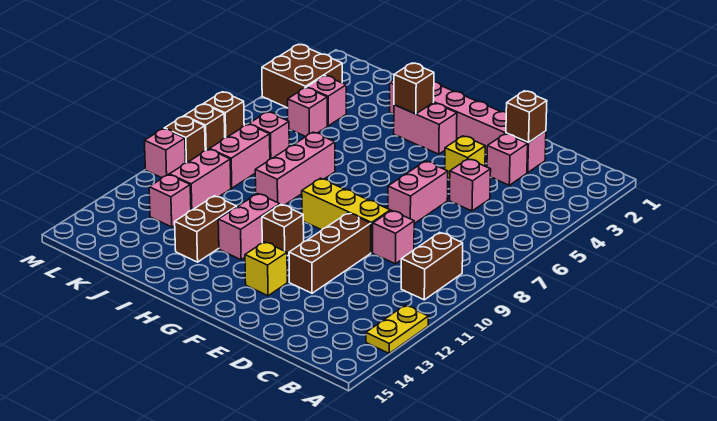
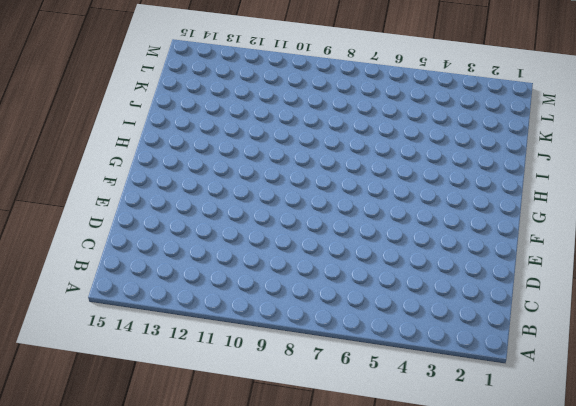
none -> yellow 1x2 plate [366,305,428,353]
none -> brown 1x2 brick [401,232,463,300]
none -> pink 1x6 brick [390,80,546,173]

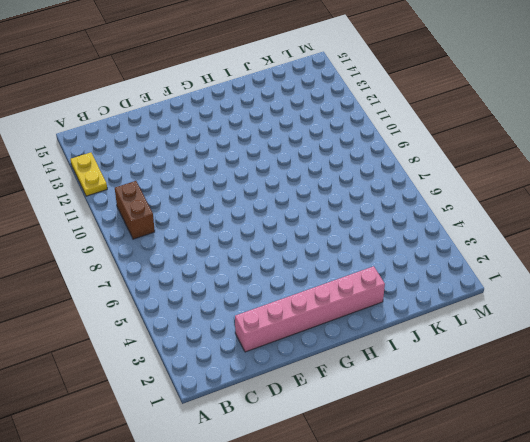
none -> pink 1x1 brick [487,134,528,185]
none -> pink 1x1 brick [450,159,491,211]
none -> pink 1x1 brick [373,211,414,264]

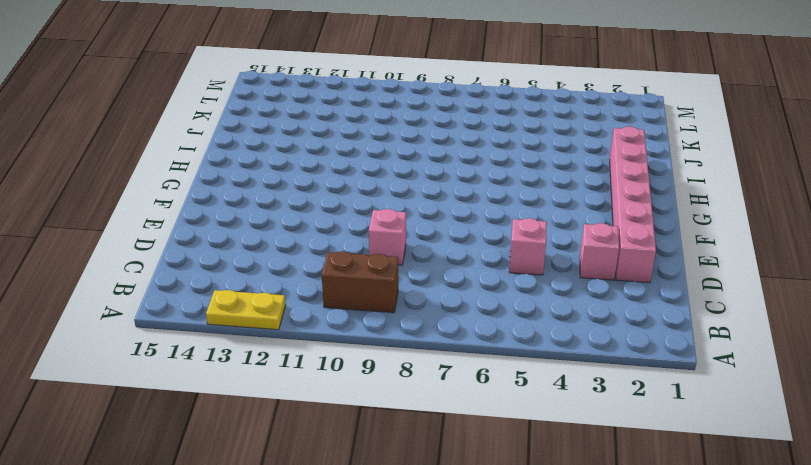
none -> yellow 1x1 brick [445,136,485,180]
none -> pink 1x2 brick [388,161,448,224]
none -> yellow 1x3 brick [302,178,390,253]

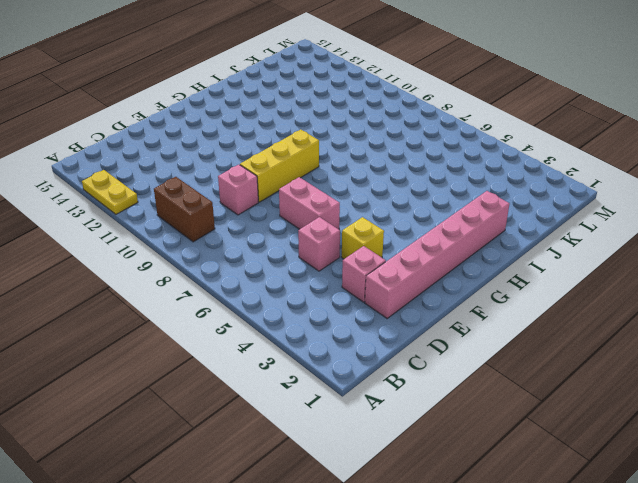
none -> brown 1x3 brick [289,213,371,293]
none -> yellow 1x1 brick [245,242,287,296]
none -> pink 1x2 brick [394,103,457,154]

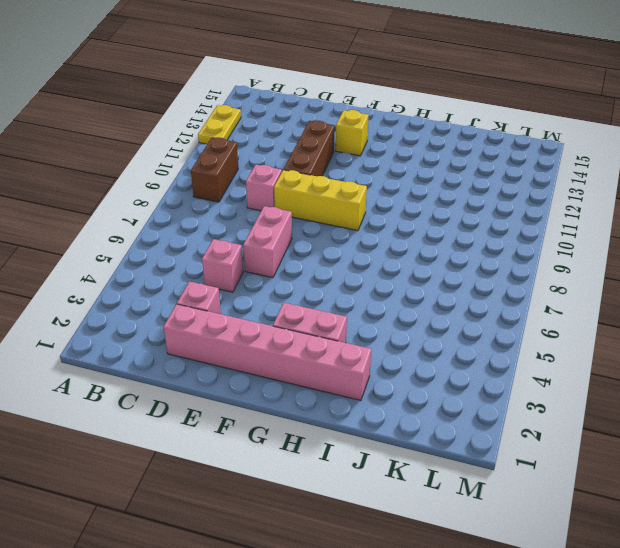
none -> yellow 1x1 brick [445,136,485,180]
none -> brown 1x1 brick [262,204,304,256]
none -> pink 1x2 brick [218,194,280,260]

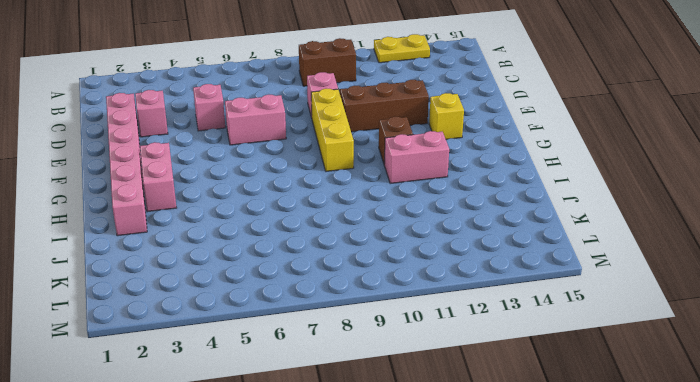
none -> yellow 1x1 brick [445,136,485,180]
none -> pink 1x3 brick [255,132,335,205]
none -> brown 1x2 brick [175,196,237,262]

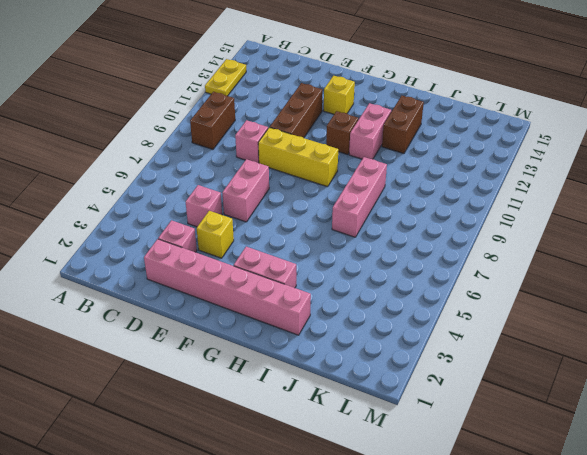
none -> pink 1x1 brick [307,76,346,126]
none -> pink 1x1 brick [288,88,327,137]
none -> pink 1x1 brick [249,112,289,159]

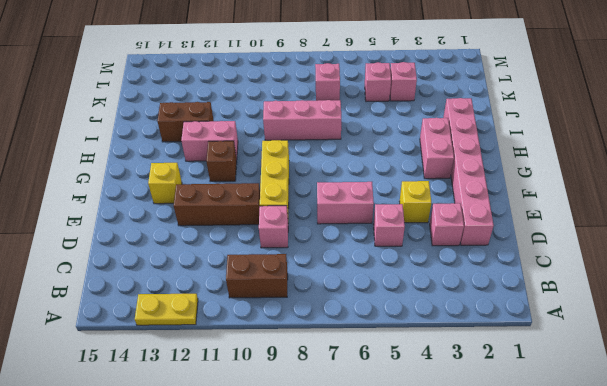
none -> pink 1x2 brick [210,124,270,188]
none -> pink 1x2 brick [170,149,231,210]
none -> pink 1x1 brick [149,175,191,227]

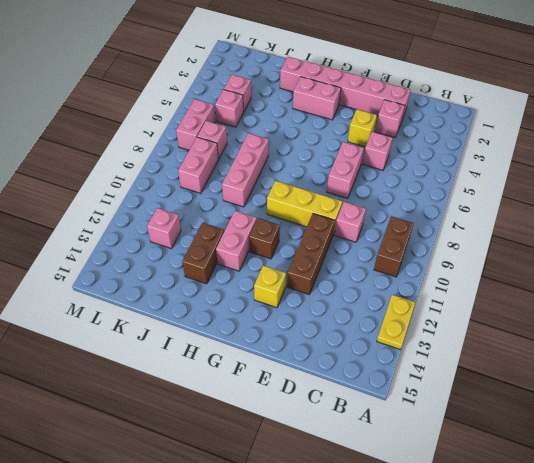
pink 1x2 brick [176,99,215,150] -> pink 1x2 brick moved to [170,149,231,210]
none -> brown 2x2 brick [262,45,342,108]
none -> brown 1x1 brick [204,92,244,138]
none -> brown 1x1 brick [184,104,225,150]

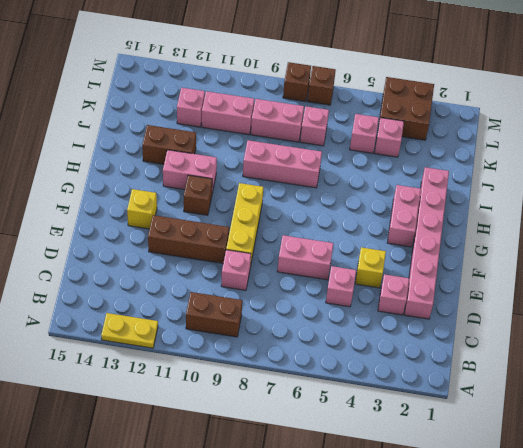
none -> brown 1x1 brick [164,116,205,163]
none -> pink 1x1 brick [144,129,186,178]
none -> brown 1x1 brick [506,91,547,143]

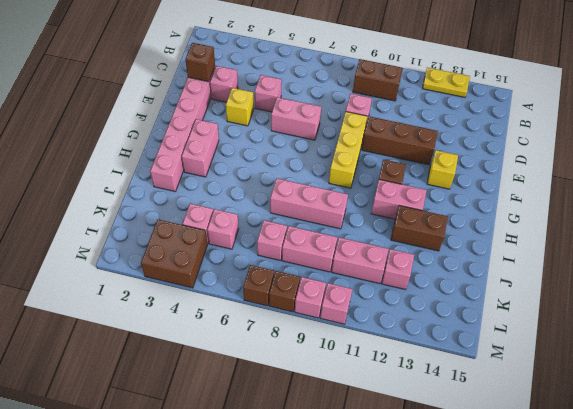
pink 1x1 brick [295,277,326,318] -> brown 1x1 brick [164,116,205,163]
none -> brown 1x1 brick [394,63,434,114]

